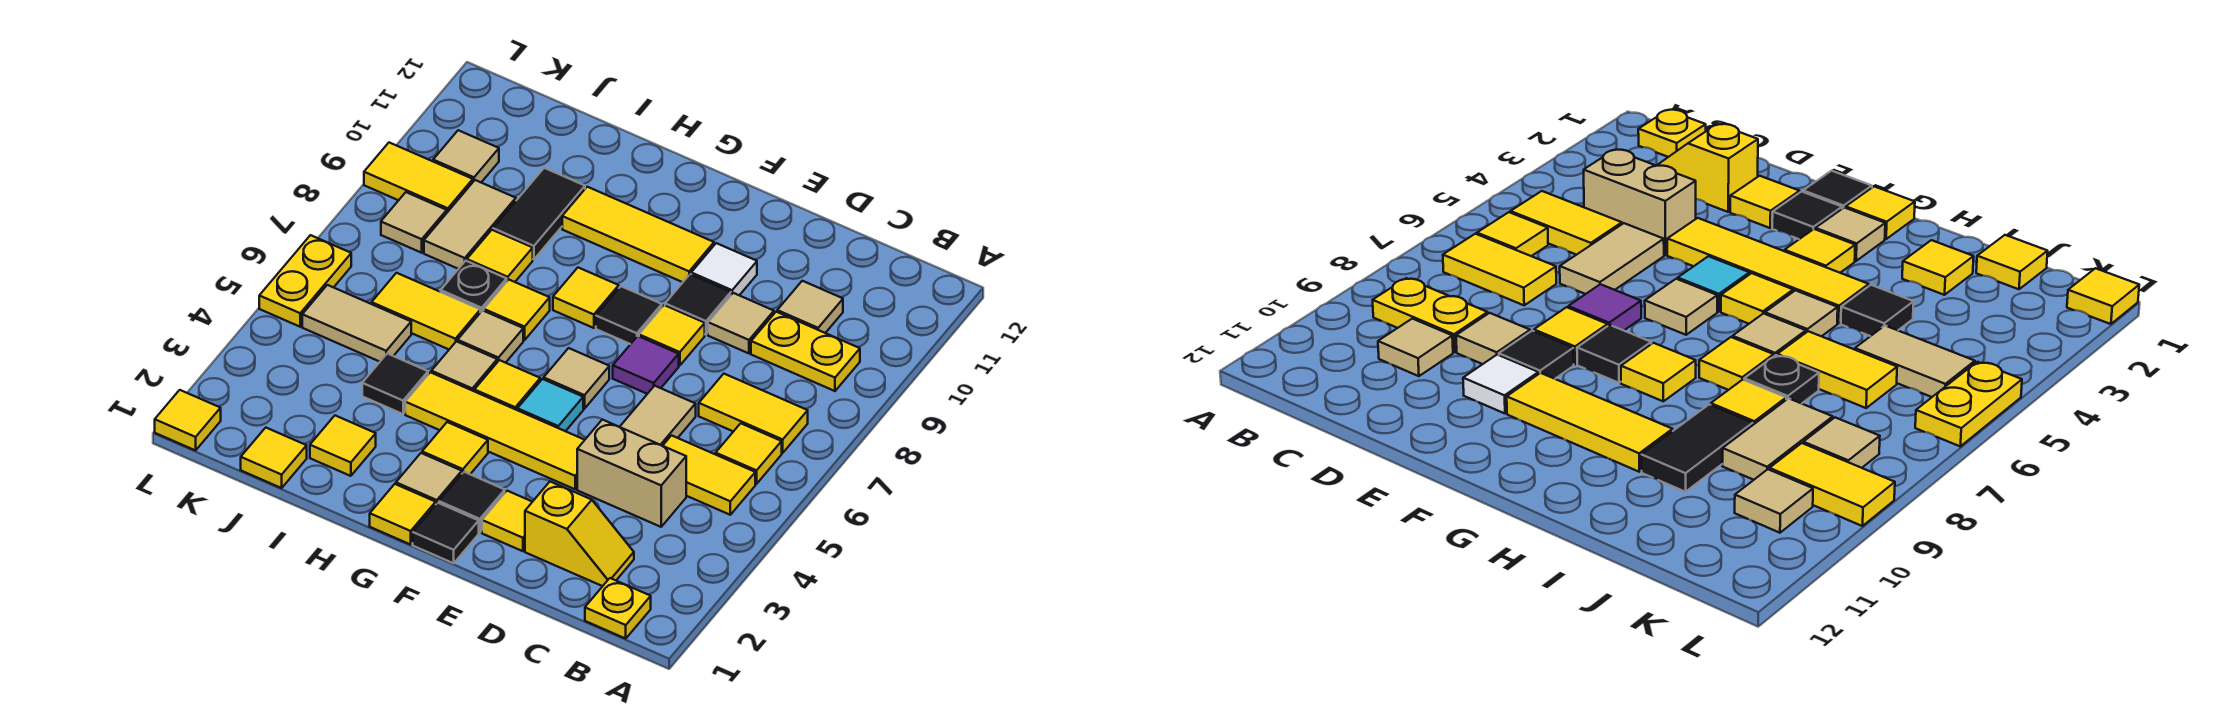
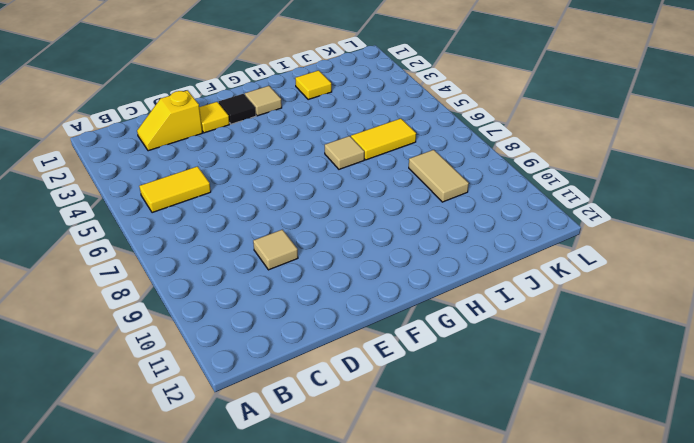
none -> yellow 1x1 plate [585,578,651,638]
none -> yellow 1x1 tile [716,423,782,484]
none -> yellow 1x2 tile [699,374,808,453]
none -> yellow 1x2 plate [751,312,860,391]

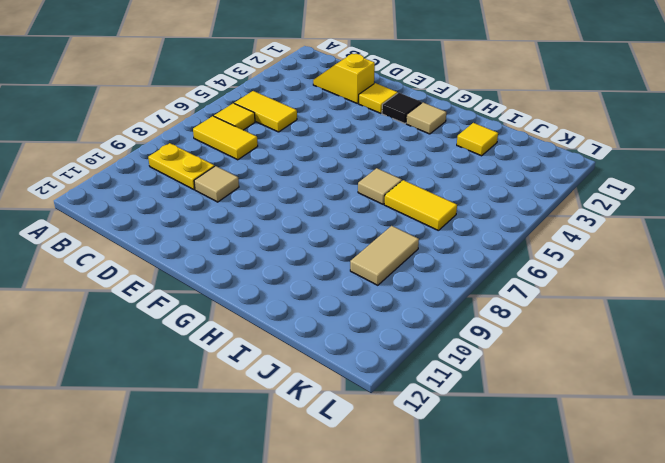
none -> yellow 1x1 plate [585,578,651,638]
none -> tan 1x2 brick [577,420,686,527]
none -> tan 1x1 tile [777,281,843,333]
none -> tan 1x2 tile [620,386,696,446]

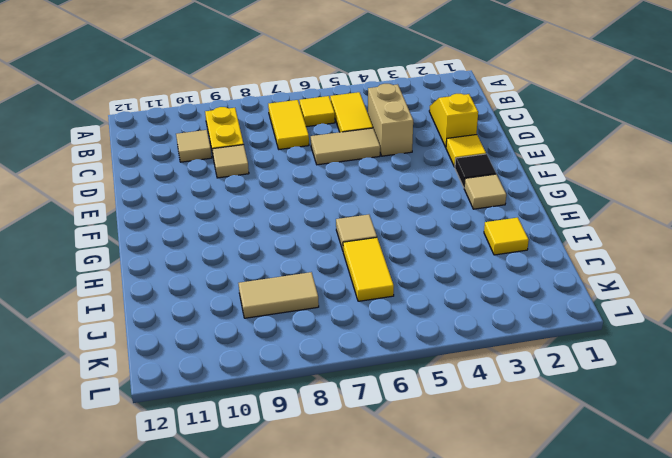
none -> yellow 1x1 plate [585,578,651,638]
none -> yellow 1x4 tile [405,372,584,489]
none -> purple 1x1 tile [613,336,679,394]
none -> yellow 1x1 tile [639,305,705,366]

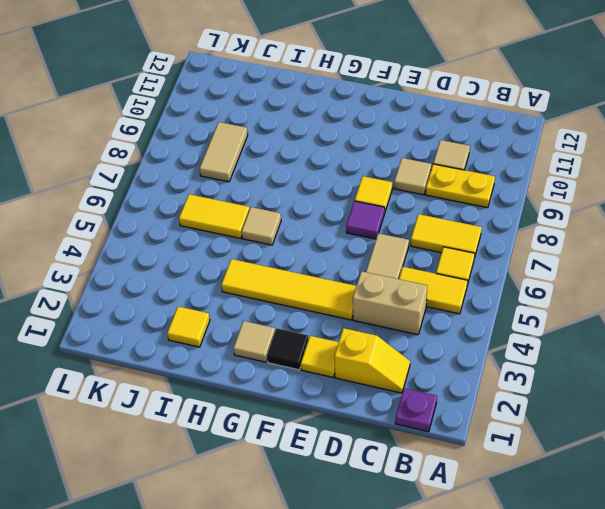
purple 1x1 plate [395,388,437,432] -> yellow 1x1 plate [585,578,651,638]
none -> black 1x1 tile [665,274,731,335]
none -> white 1x1 tile [691,243,757,295]
none -> black 1x1 tile [413,503,479,563]
none -> cyan 1x1 tile [517,379,583,431]

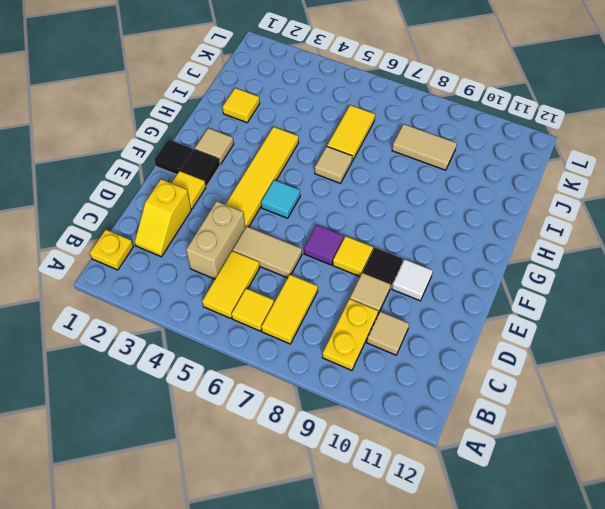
none -> tan 1x1 tile [544,348,609,409]
none -> black 1x1 tile [596,286,662,344]
none -> yellow 1x3 tile [562,187,714,282]
none -> yellow 1x1 tile [370,484,436,544]

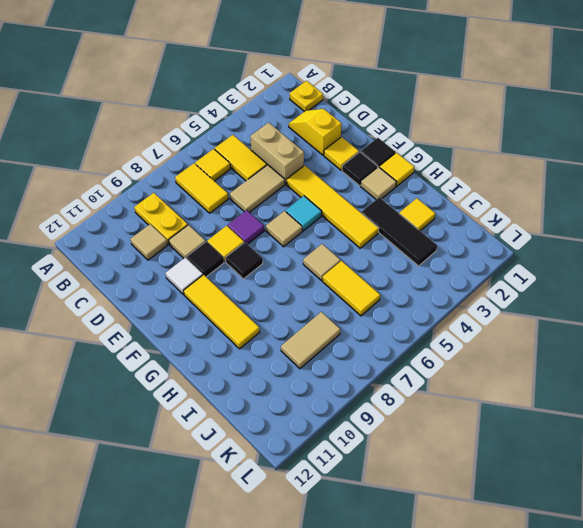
black 1x3 tile [361,197,437,266] -> none
none -> yellow 1x1 tile [422,422,488,474]
none -> yellow 1x1 tile [474,360,540,410]
none -> yellow 1x1 tile [553,268,619,328]
none -> tan 1x1 tile [431,341,497,391]

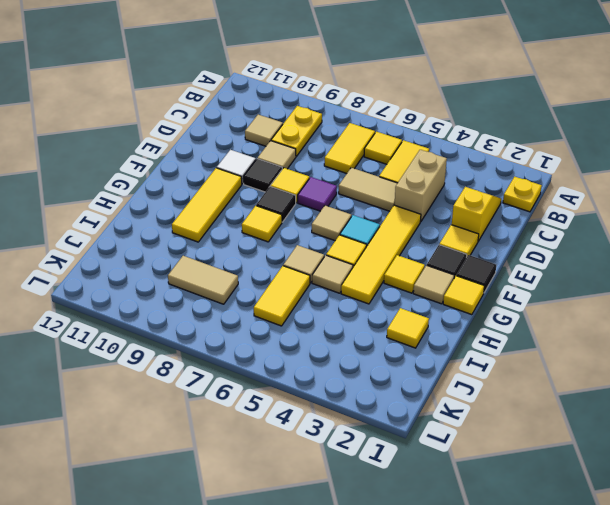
none -> yellow 1x1 tile [484,280,550,340]
none -> black 1x1 tile [362,354,428,414]
none -> black 1x1 plate [441,261,507,313]
none -> yellow 1x1 tile [467,230,533,282]

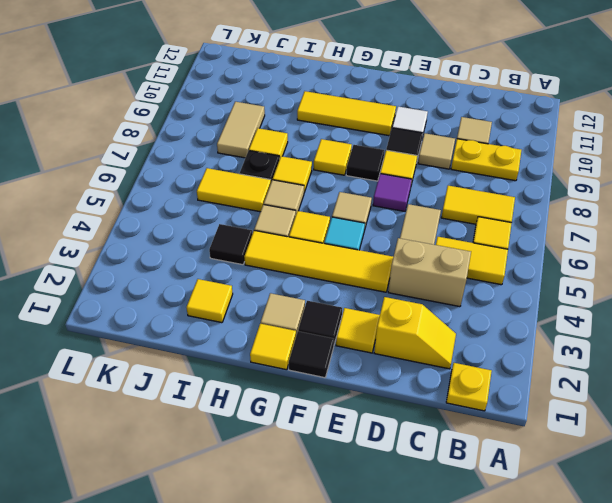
none -> yellow 1x1 tile [422,422,488,474]
none -> black 1x2 tile [493,168,585,259]
none -> yellow 1x1 tile [241,428,307,488]
none -> tan 1x2 tile [302,285,411,362]

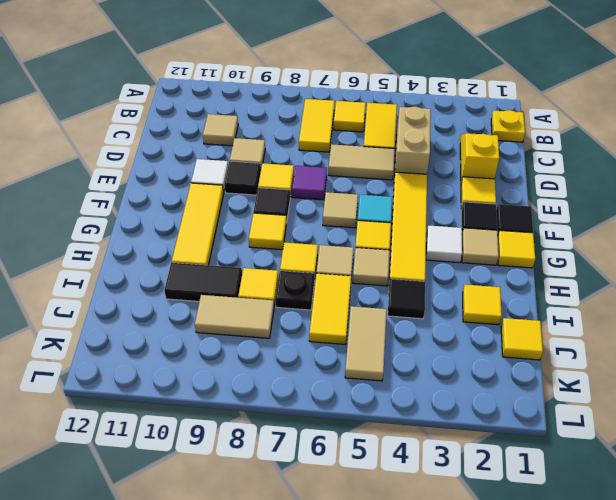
white 1x1 tile [426,225,462,263] -> yellow 1x1 tile [422,422,488,474]
none -> yellow 1x2 plate [751,312,860,391]
none -> tan 1x1 tile [381,192,447,253]
none -> yellow 1x2 tile [364,143,473,212]
none -> tan 1x1 tile [433,130,499,182]

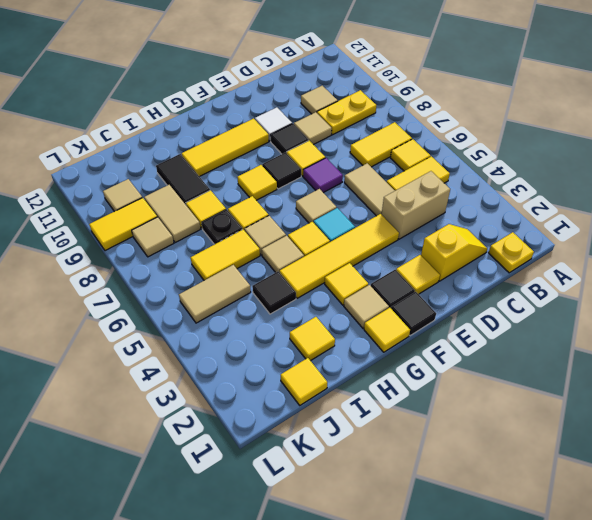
none -> yellow 1x1 tile [155,390,221,450]
none -> yellow 1x2 plate [259,235,351,327]

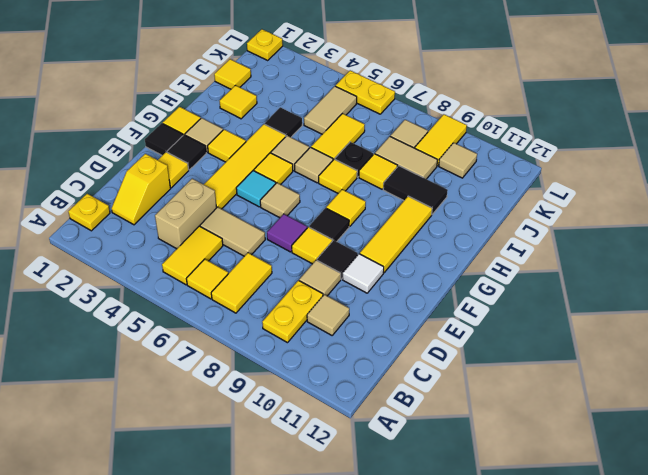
yellow 1x1 plate [247,29,283,60] -> yellow 1x1 tile [155,390,221,450]

